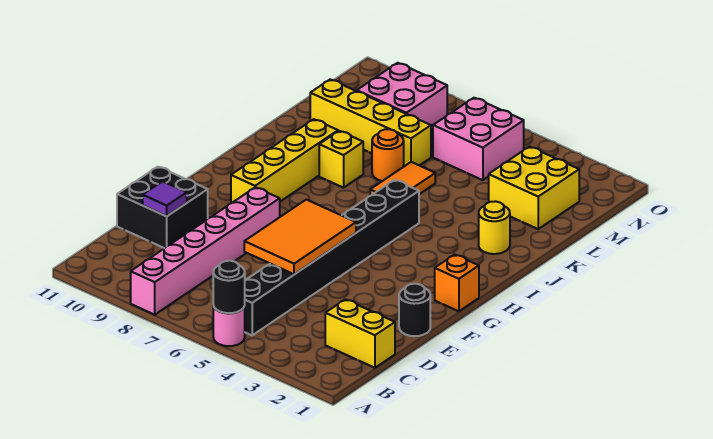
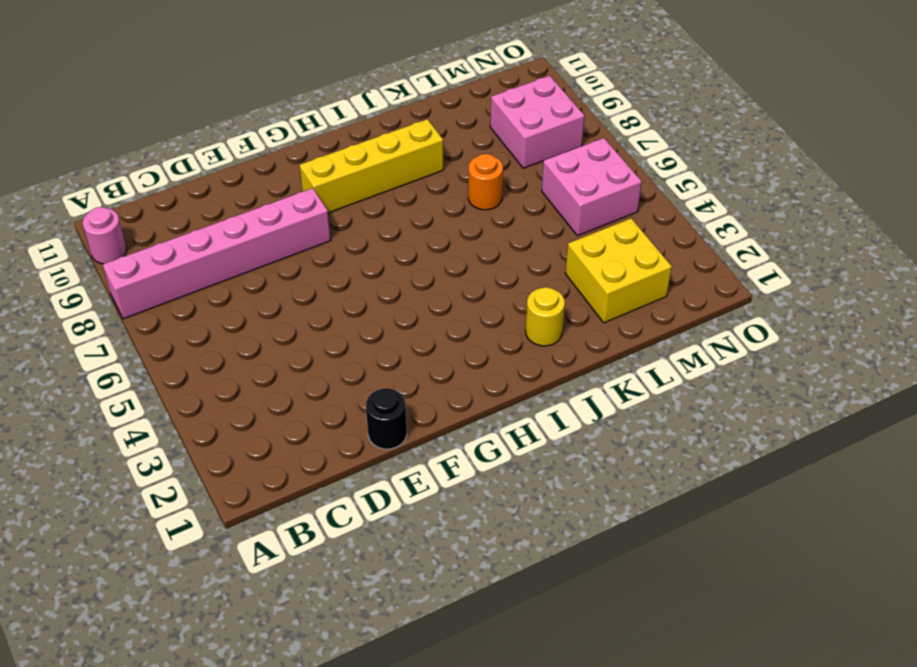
pink 1x1 round brick [82,207,127,264] -> pink 1x1 round brick moved to [213,305,245,346]
none -> black 1x8 brick [245,180,419,335]
none -> yellow 1x2 brick [325,299,395,368]
none -> black 2x2 brick [117,167,208,248]

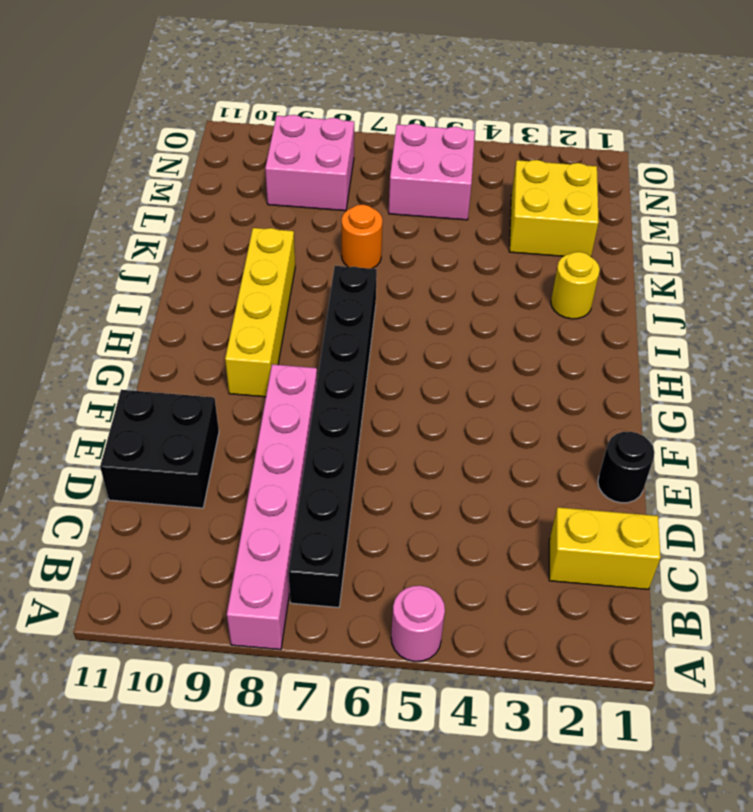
black 1x8 brick [288,266,377,608] -> black 1x8 brick moved to [245,180,419,335]
none -> orange 1x1 brick [435,255,479,311]
none -> orange 1x2 tile [370,162,435,196]
none -> yellow 1x1 brick [319,131,363,188]

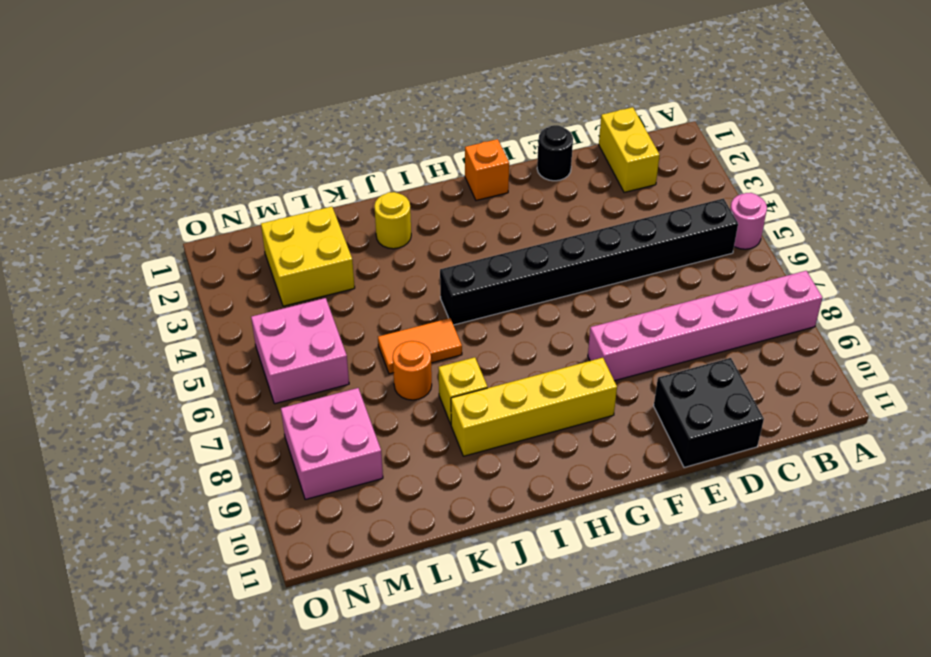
none -> yellow 1x4 brick [310,79,431,166]
none -> black 1x1 round brick [213,261,245,313]
none -> orange 2x3 tile [244,200,356,274]

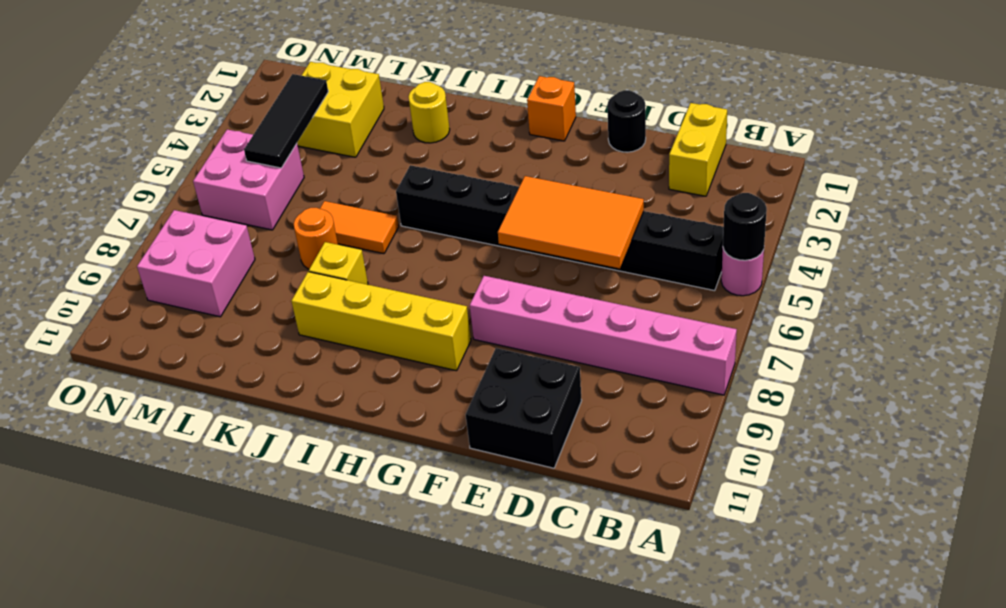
black 1x3 tile [244,74,328,168] -> none
none -> yellow 1x4 brick [310,79,431,166]
none -> purple 1x1 tile [143,181,187,216]

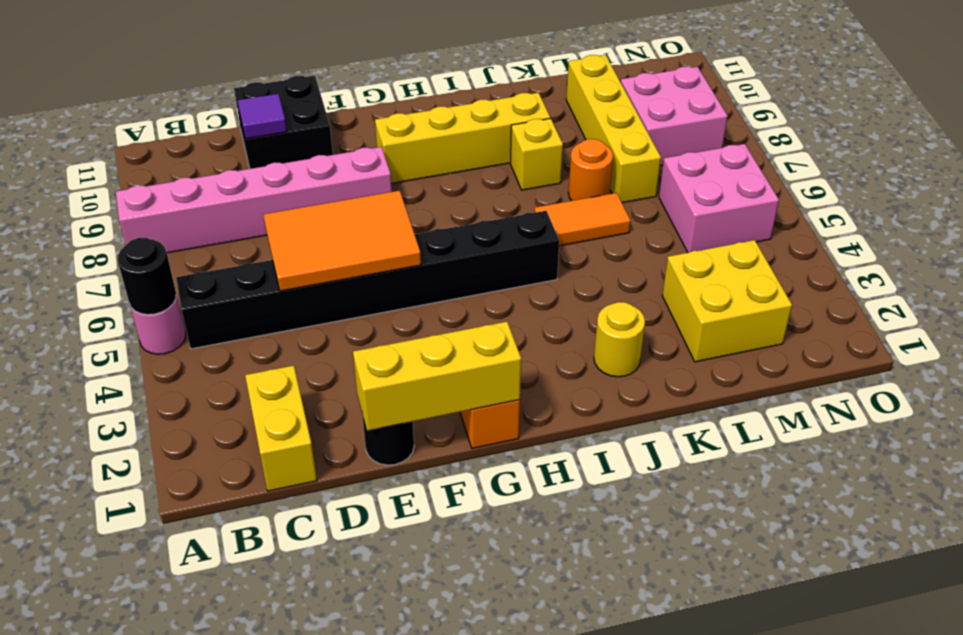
yellow 1x3 brick [353,322,521,431] -> none

